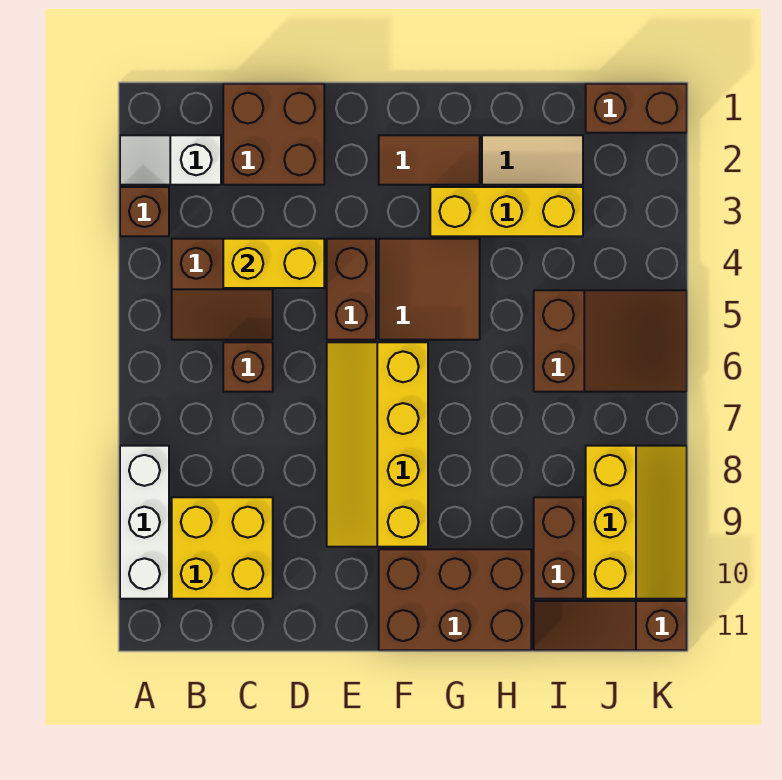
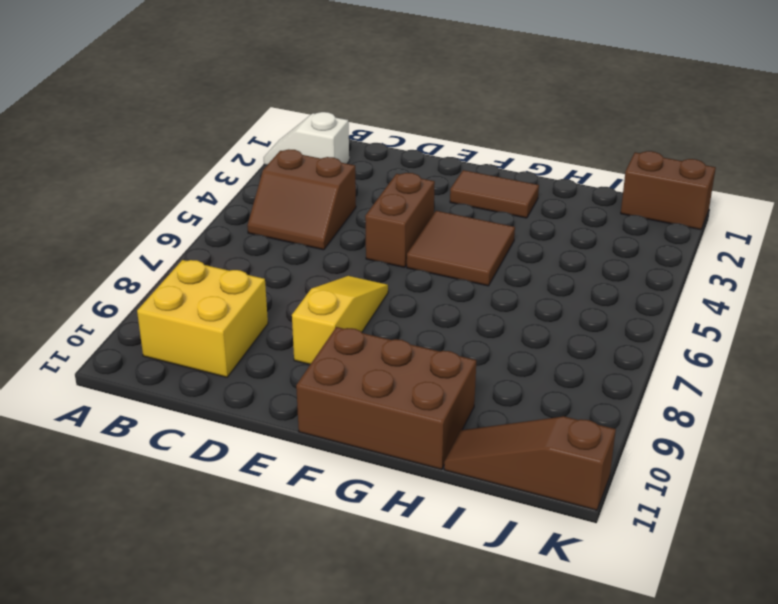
yellow 1x3 slope [292,276,388,364] -> yellow 2x4 slope [327,342,428,547]
none -> brown 1x1 brick [120,187,169,236]
none -> white 1x3 brick [120,446,169,599]
none -> brown 2x2 brick [223,84,324,185]

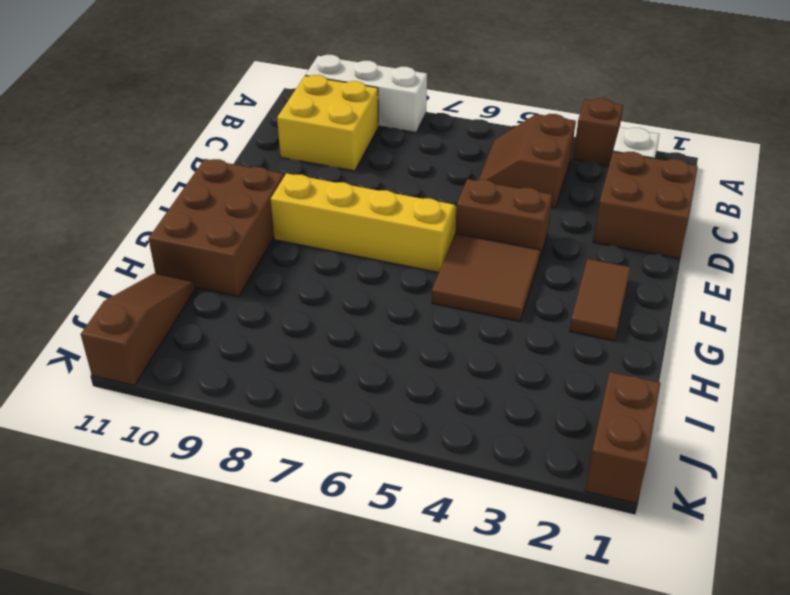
none -> brown 1x1 brick [223,342,273,392]
none -> yellow 1x3 brick [430,187,583,236]
none -> tan 1x2 tile [482,135,583,185]

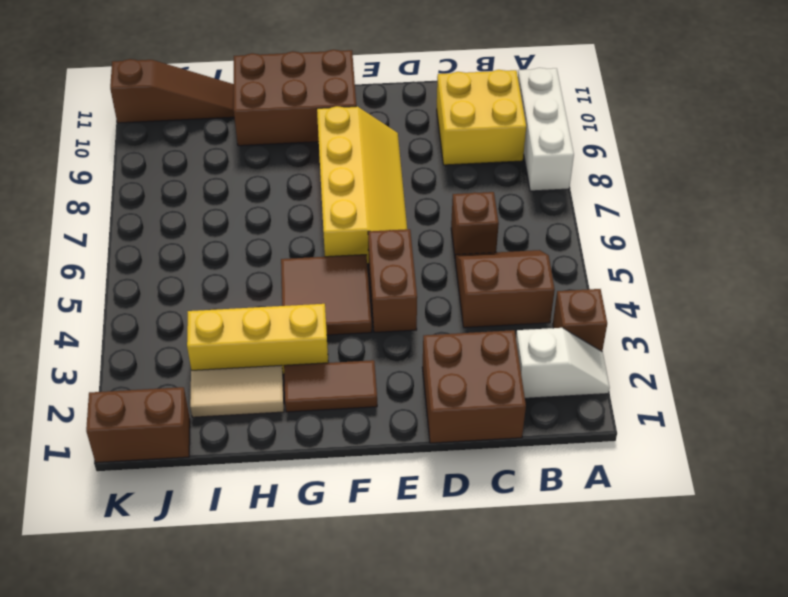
none -> brown 2x3 slope [534,290,687,392]
none -> brown 1x2 brick [534,497,583,599]
none -> yellow 2x3 slope [586,446,687,599]

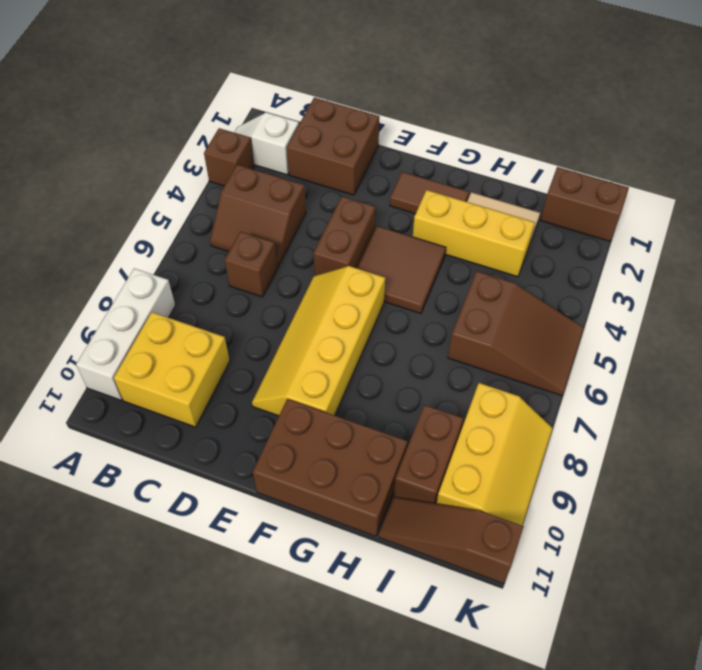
none -> yellow 1x2 brick [223,239,324,288]

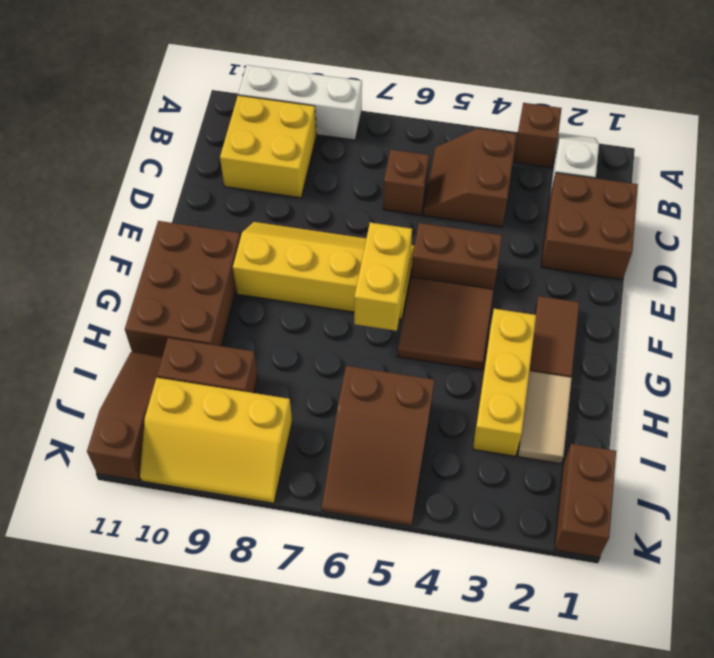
yellow 1x2 brick [354,222,412,331] -> yellow 1x2 brick moved to [223,239,324,288]

